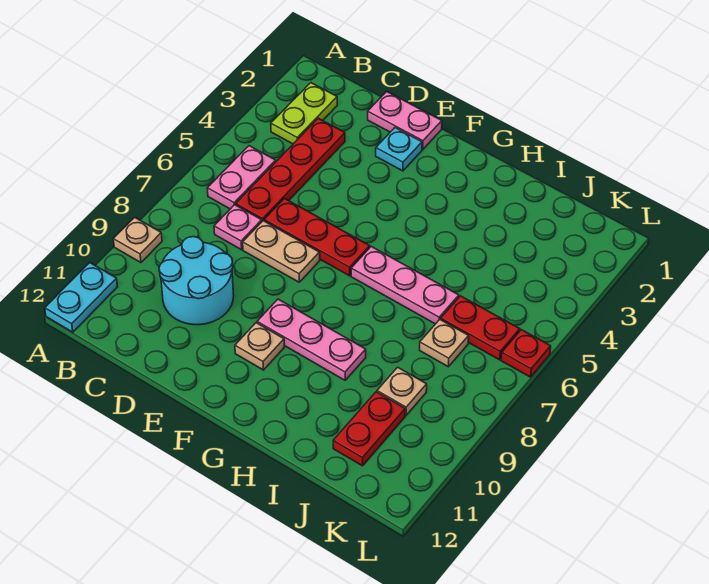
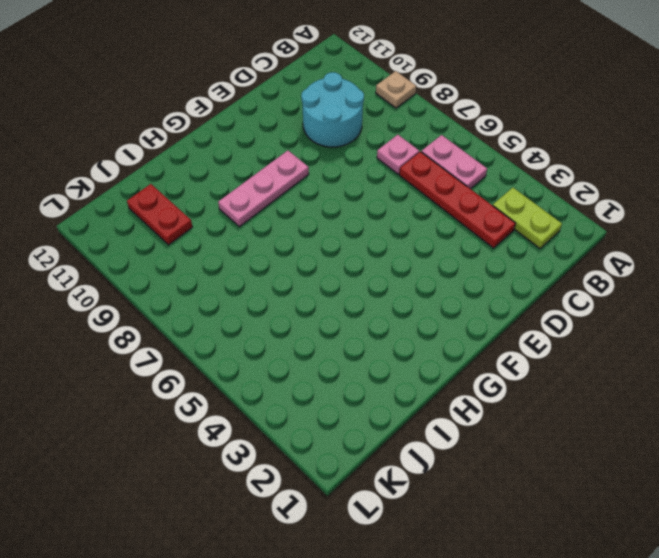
none -> cyan 1x2 plate [45,263,117,332]
none -> pink 1x2 plate [368,92,442,150]
none -> red 1x3 plate [264,199,370,276]

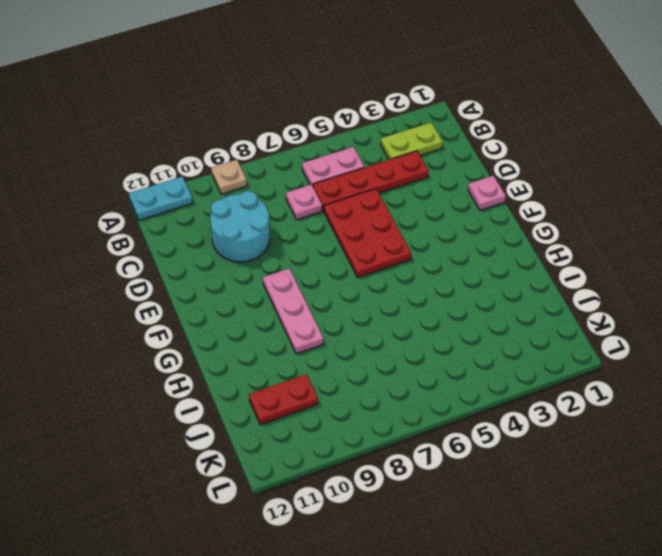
red 2x3 plate [324,189,411,277] -> red 1x3 plate [264,199,370,276]
pink 1x1 plate [468,176,506,210] -> pink 1x2 plate [368,92,442,150]
none -> tan 1x2 plate [243,221,320,282]
none -> cyan 1x1 plate [376,128,422,171]
none -> tan 1x1 plate [235,323,284,370]

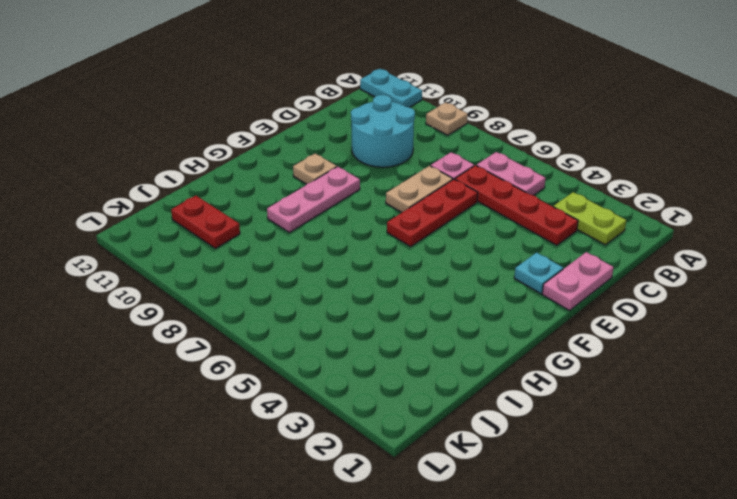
none -> pink 1x3 plate [351,247,459,324]
none -> red 1x2 plate [441,296,520,360]
none -> tan 1x1 plate [420,320,469,367]

